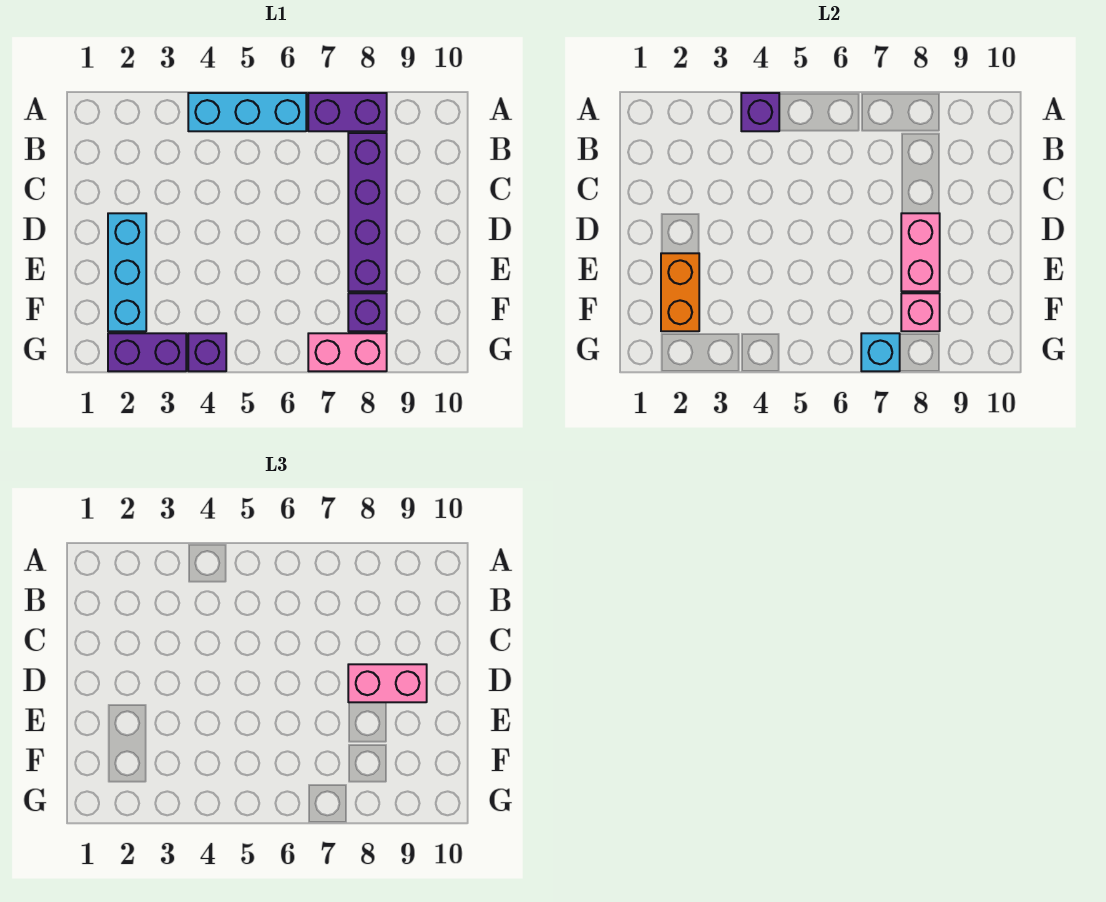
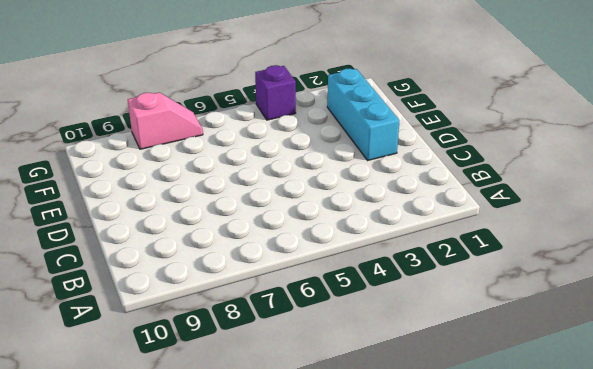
pink 1x2 slope [128,92,203,149] -> pink 1x2 brick [308,333,387,371]
none -> cyan 1x3 brick [188,93,306,131]
none -> purple 1x2 brick [308,93,387,131]
none -> purple 1x4 brick [348,133,387,291]

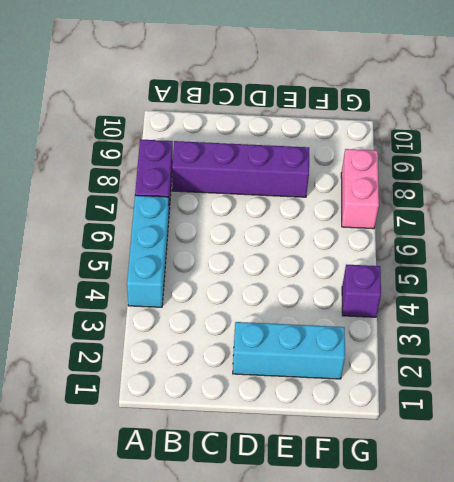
none -> purple 1x1 brick [348,293,387,331]
none -> purple 1x2 brick [108,333,186,371]
none -> purple 1x1 brick [741,93,779,131]

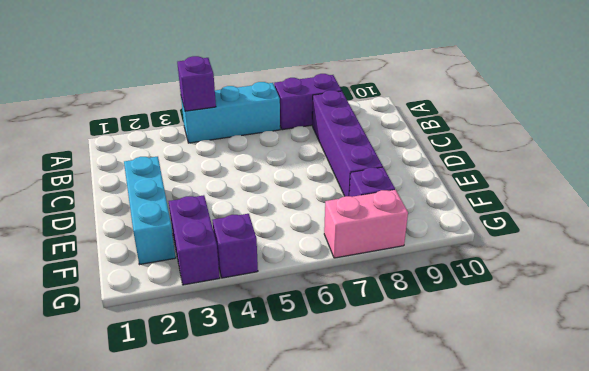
purple 1x2 brick [169,195,220,285] -> purple 1x2 brick turned to [108,333,186,371]
none -> pink 1x2 brick [901,213,940,291]
none -> orange 1x2 brick [661,253,699,331]
none -> pink 1x1 brick [901,293,940,331]

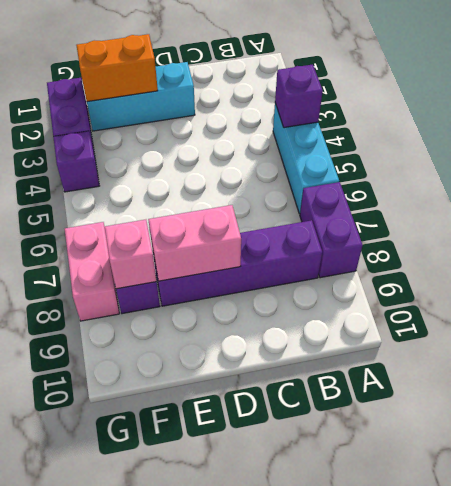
none -> cyan 1x1 brick [861,333,900,371]
none -> pink 1x2 brick [348,664,427,702]

